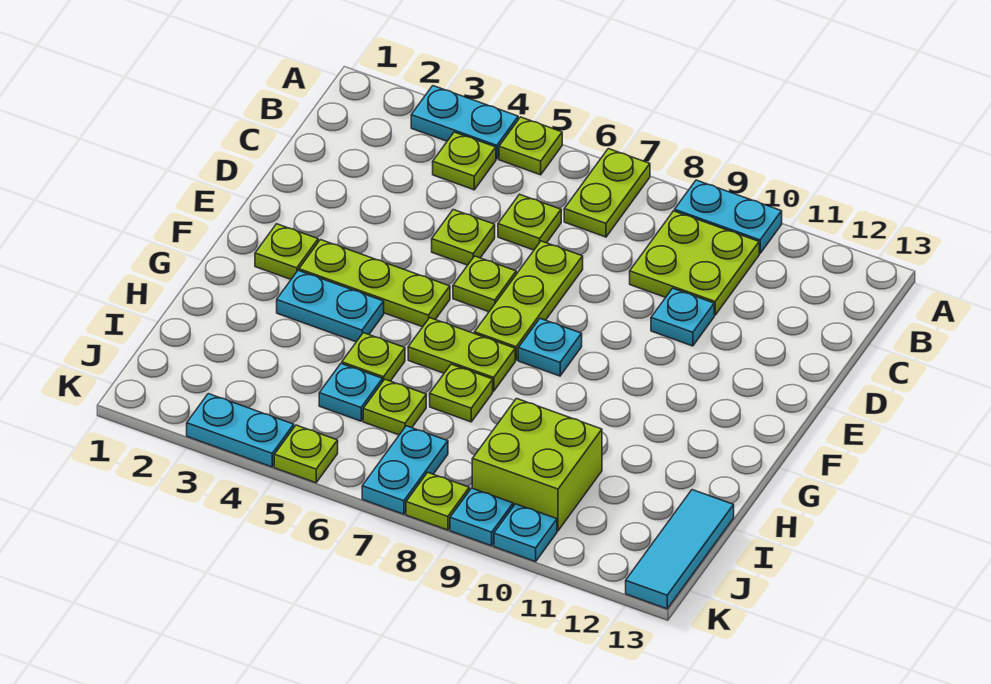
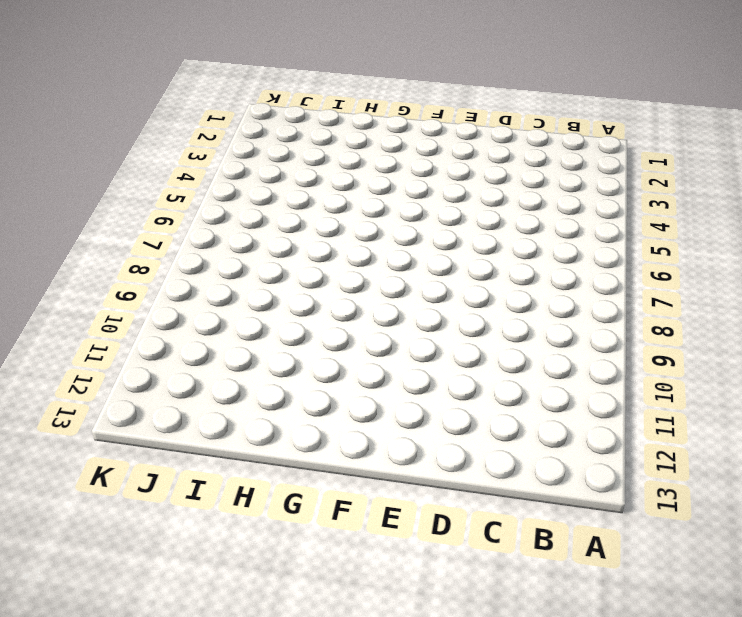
none -> cyan 1x2 plate [411,86,518,159]
none -> lime 1x1 plate [499,117,562,175]
none -> lime 1x2 plate [564,149,650,237]

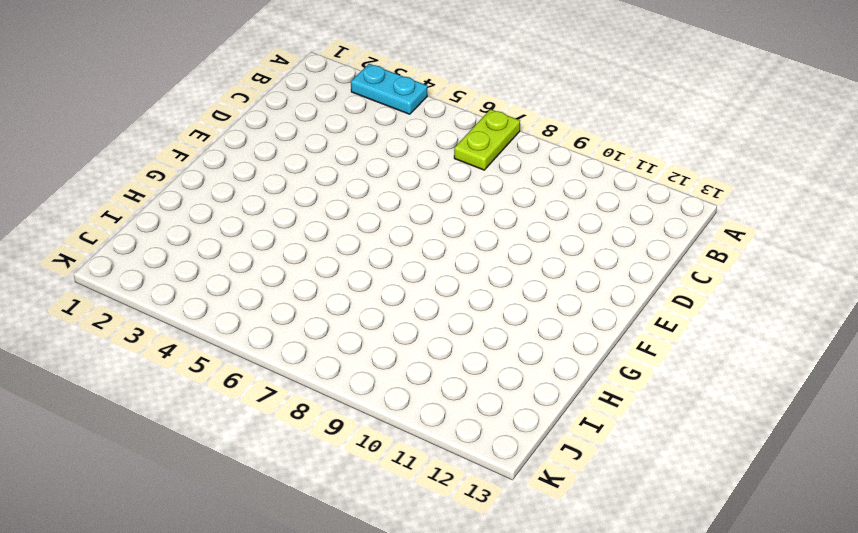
none -> lime 1x1 plate [499,117,562,175]
none -> cyan 1x2 plate [675,180,782,253]
none -> lime 1x1 plate [433,132,496,190]

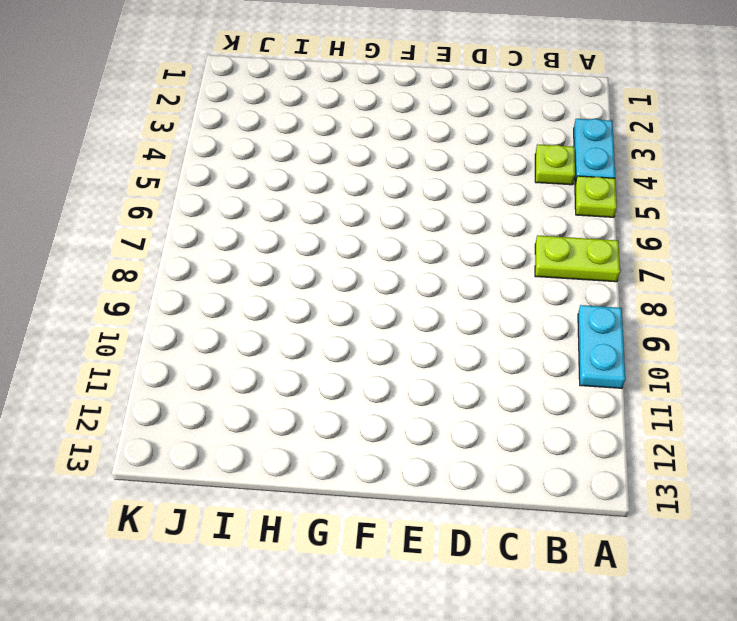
none -> lime 2x2 plate [630,211,759,315]
none -> lime 1x1 plate [498,194,561,250]
none -> lime 1x1 plate [432,210,495,265]

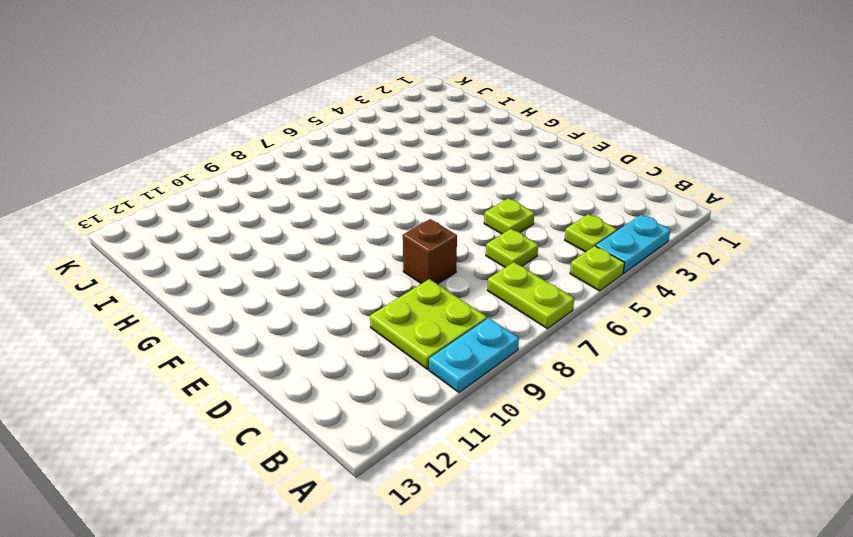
brown 1x1 brick [403,219,457,284] -> none
none -> lime 1x3 plate [475,241,583,360]
none -> cyan 1x1 plate [651,288,714,346]
none -> lime 1x1 plate [453,256,516,312]

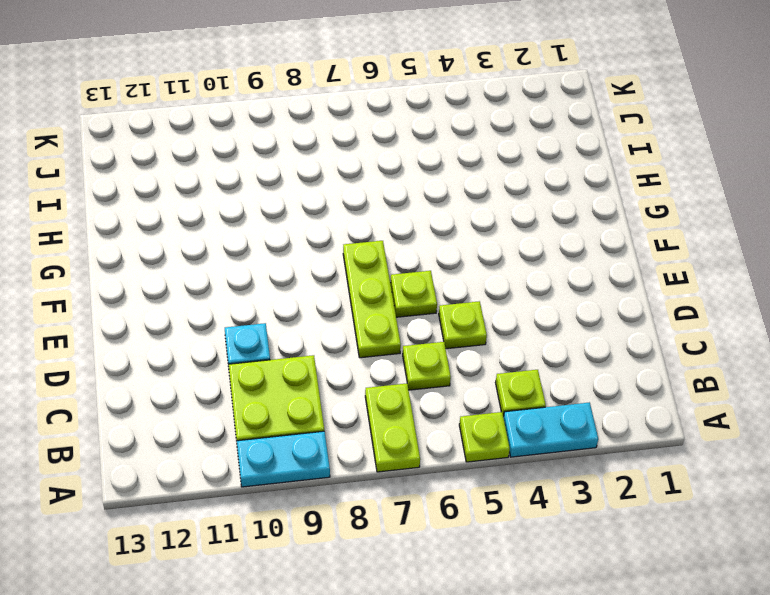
none -> lime 1x1 plate [255,224,318,279]
none -> lime 1x3 plate [299,240,450,327]
none -> cyan 1x1 plate [518,319,582,376]

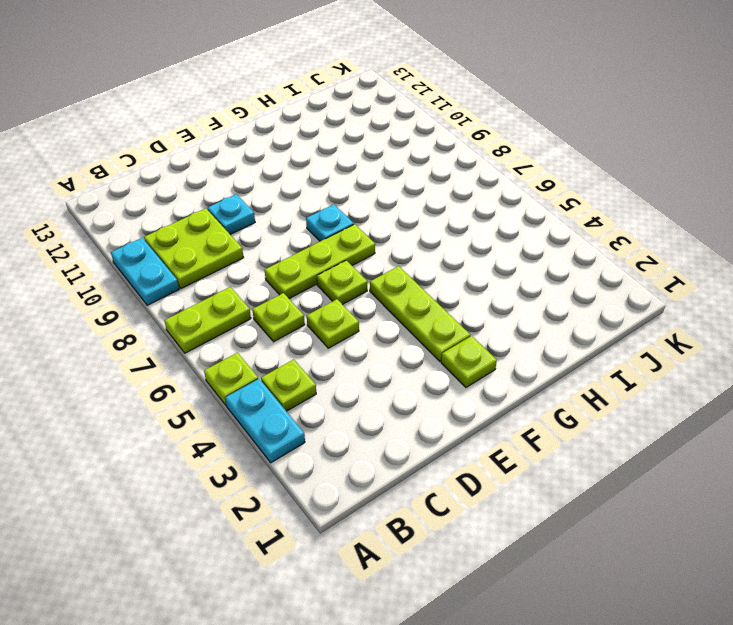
none -> cyan 1x2 plate [277,270,384,342]
none -> lime 1x2 plate [408,318,515,391]
none -> lime 1x1 plate [342,333,405,381]

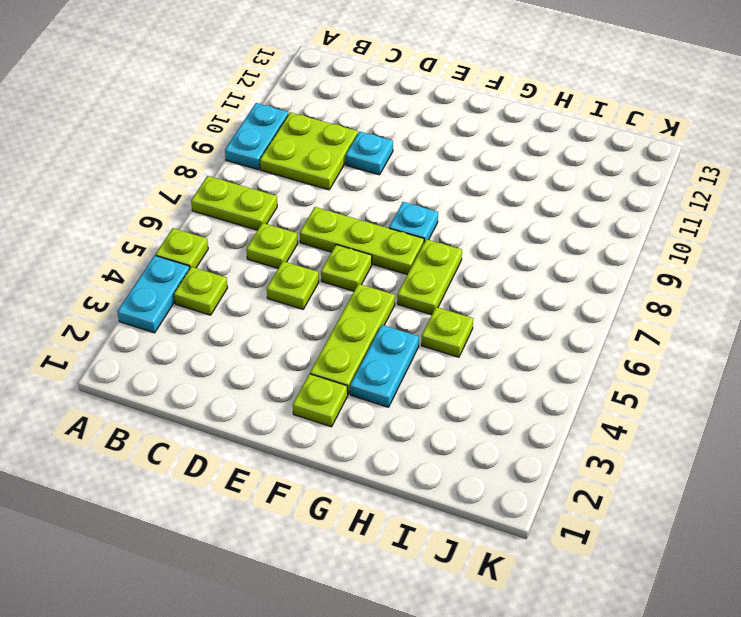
none -> lime 1x1 plate [430,364,493,422]
none -> cyan 1x1 plate [319,364,383,421]
none -> lime 1x1 plate [363,379,426,435]

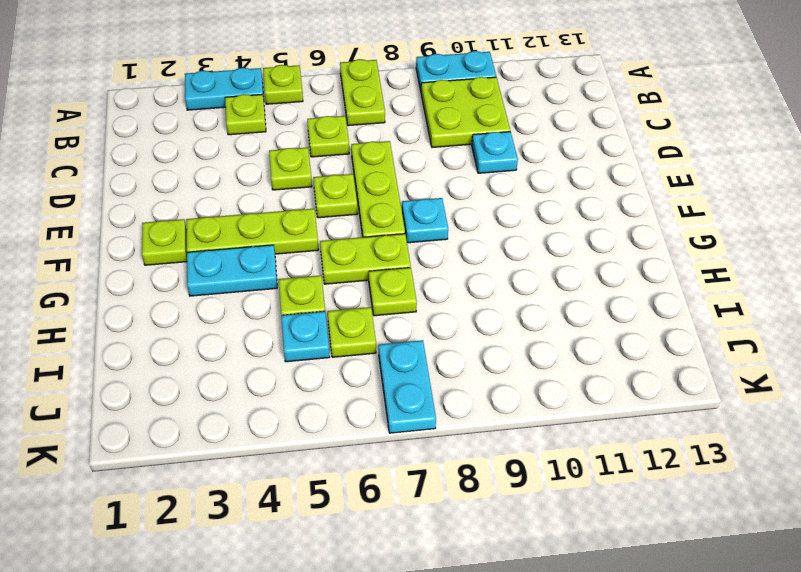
none -> lime 2x2 brick [472,399,602,531]
none -> cyan 1x3 tile [626,490,734,609]
none -> cyan 1x2 plate [187,394,294,467]

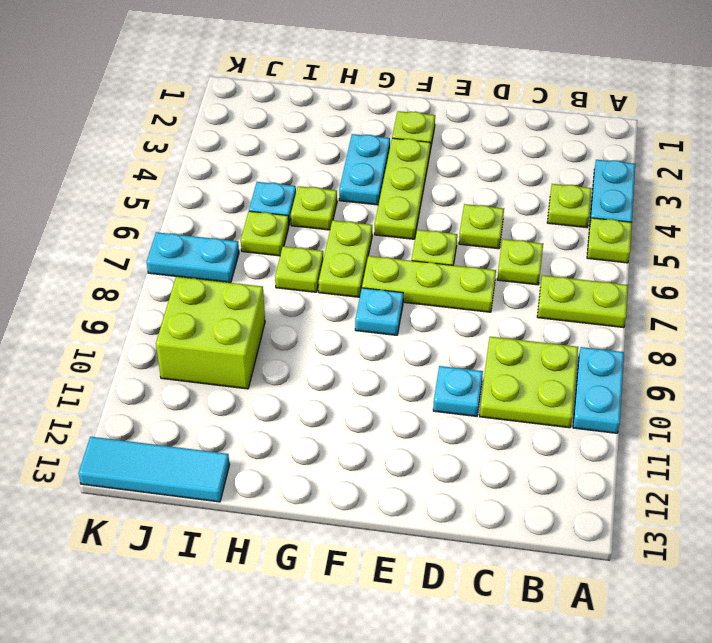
none -> cyan 1x2 plate [187,394,294,467]
none -> lime 1x1 plate [274,425,338,483]
none -> lime 1x1 plate [406,472,469,530]

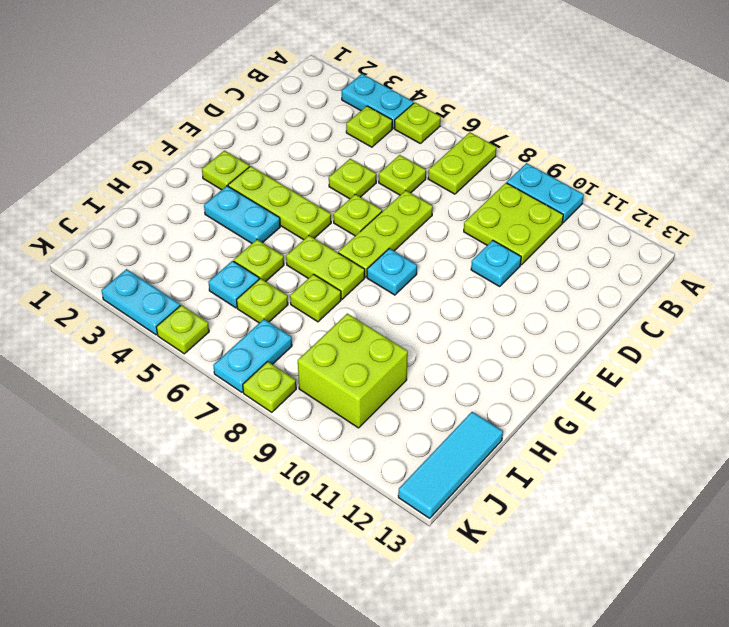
none -> cyan 1x1 plate [450,488,513,546]
none -> cyan 1x1 plate [494,504,557,562]

